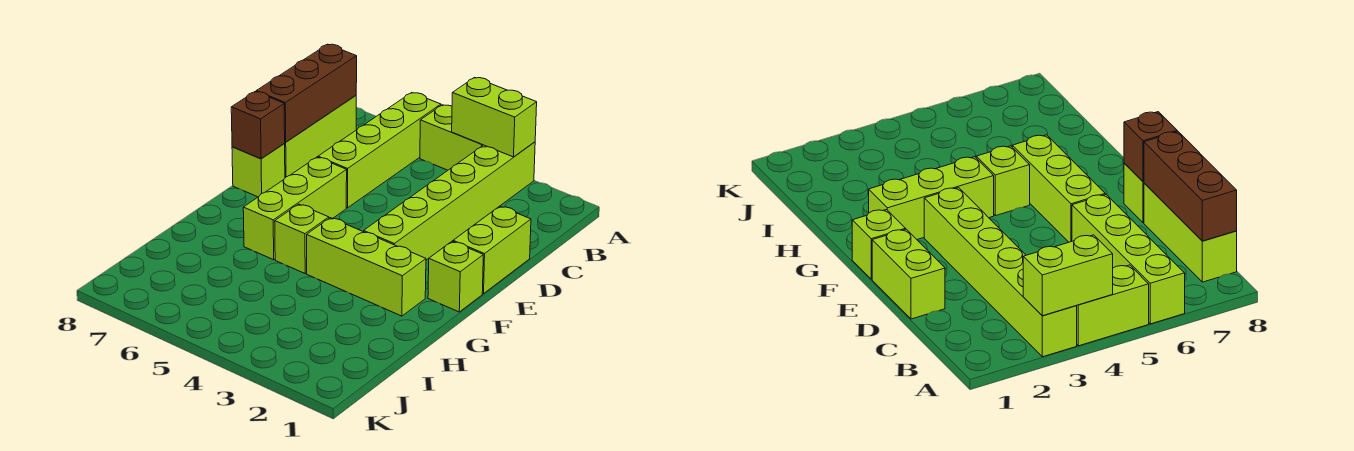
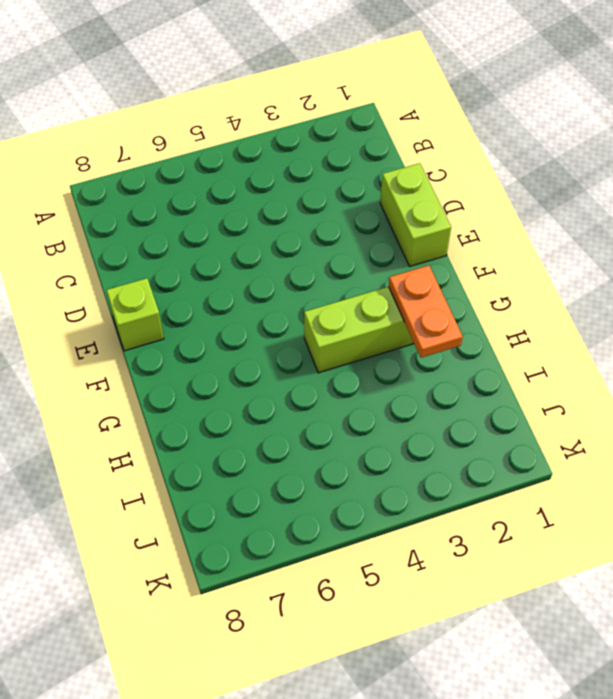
orange 1x2 plate [389,265,463,358] -> none
none -> lime 1x6 brick [364,142,535,260]
none -> lime 1x2 brick [420,105,483,170]
none -> lime 1x4 brick [318,93,441,208]

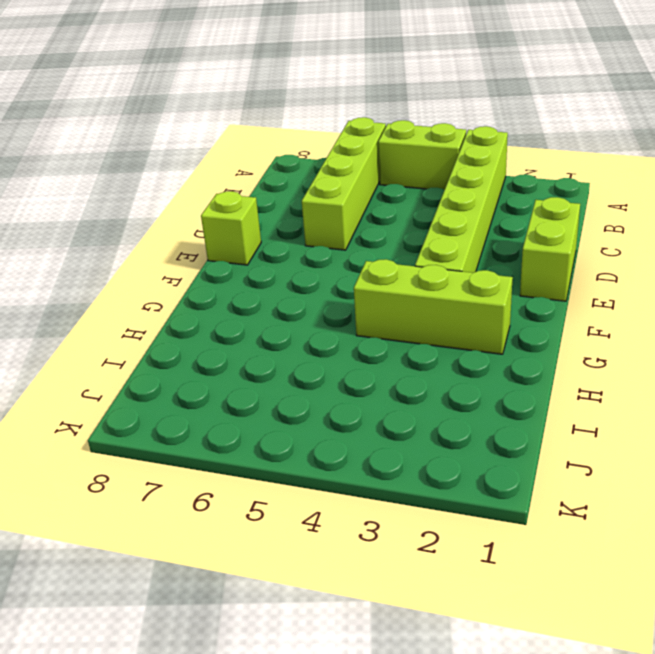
none -> lime 1x3 brick [285,96,356,178]
none -> lime 1x3 brick [243,157,347,260]
none -> lime 1x1 brick [428,241,483,312]

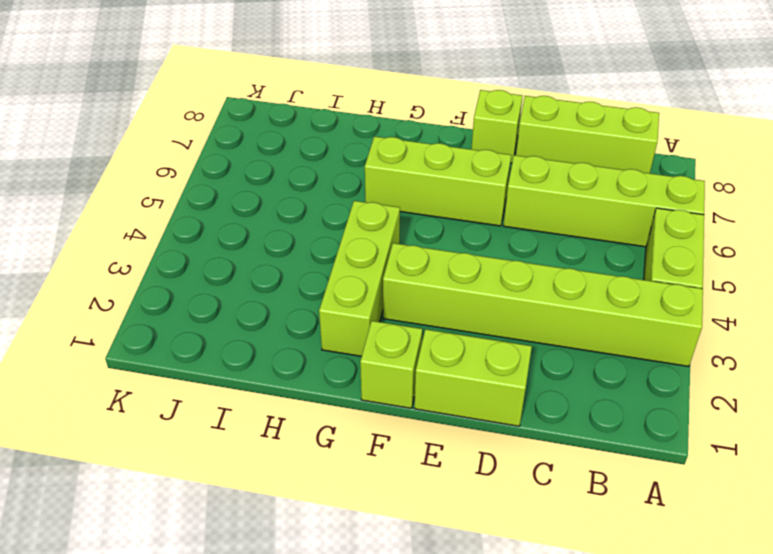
none -> lime 1x1 brick [275,204,329,273]
none -> lime 1x2 brick [452,77,537,157]
none -> brown 1x3 brick [256,44,357,142]

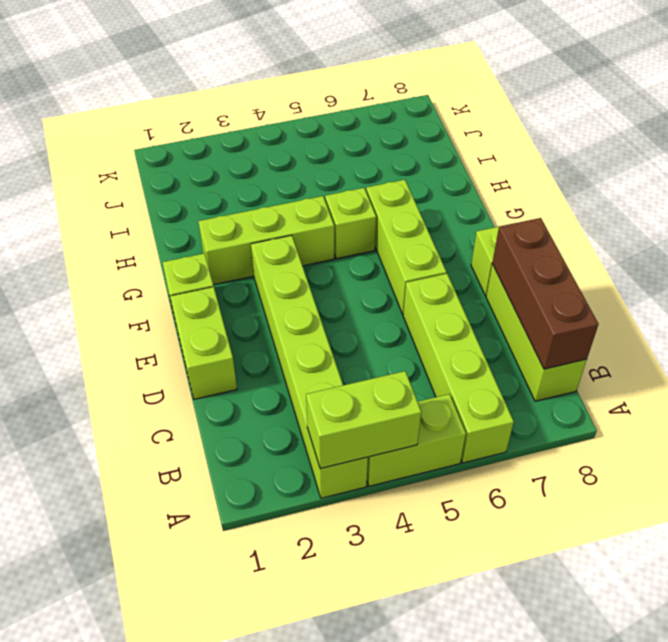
none -> brown 1x1 brick [231,92,285,159]

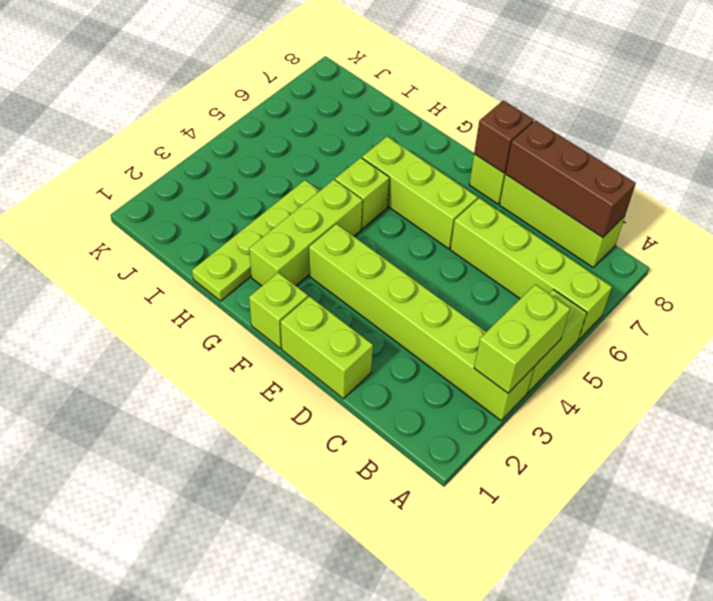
lime 1x4 plate [192,180,320,301] -> none

